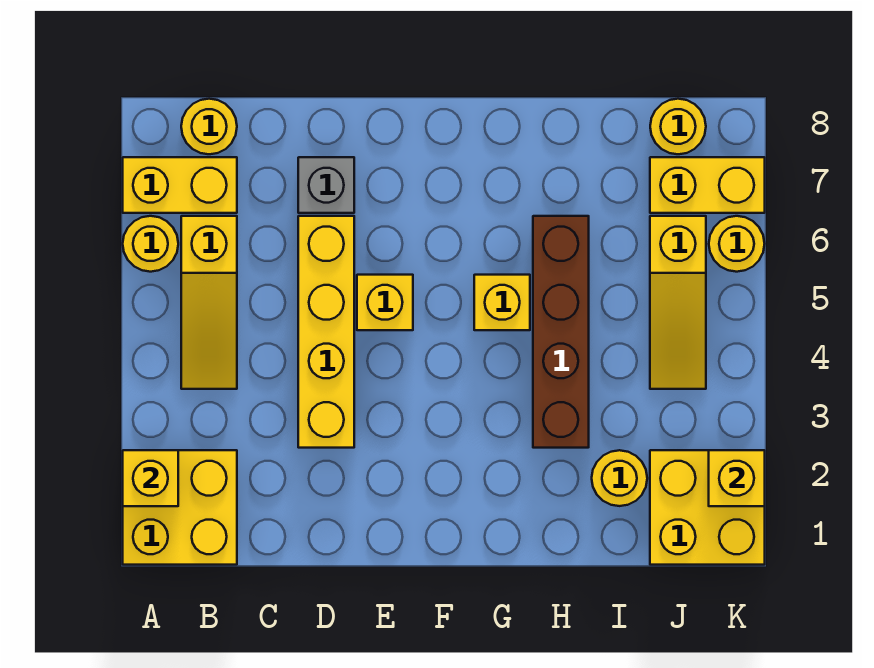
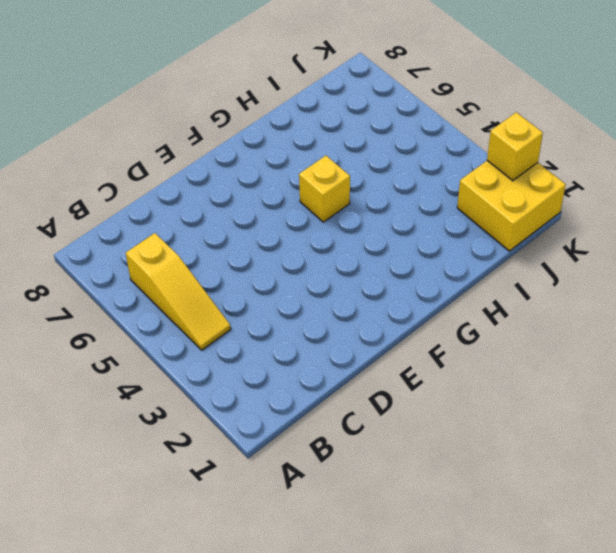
none -> yellow 2x2 brick [123,450,237,565]
none -> yellow 1x1 round brick [123,216,178,272]
none -> yellow 1x2 brick [123,157,237,213]

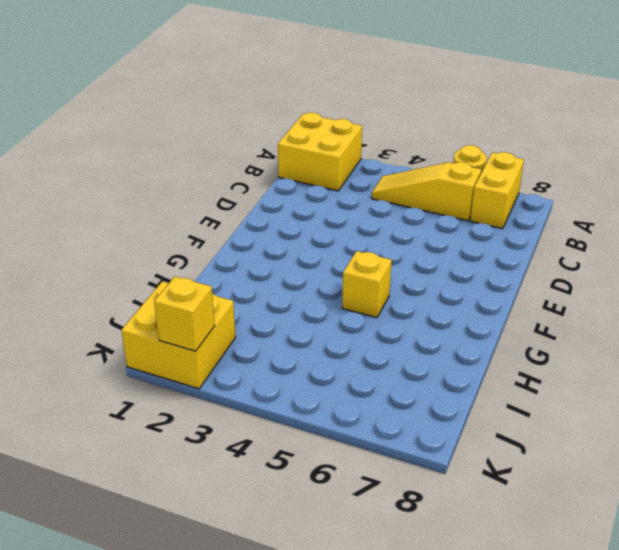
none -> yellow 1x1 round brick [181,99,237,154]
none -> yellow 1x4 brick [298,216,354,448]
none -> grey 1x1 brick [298,157,354,213]

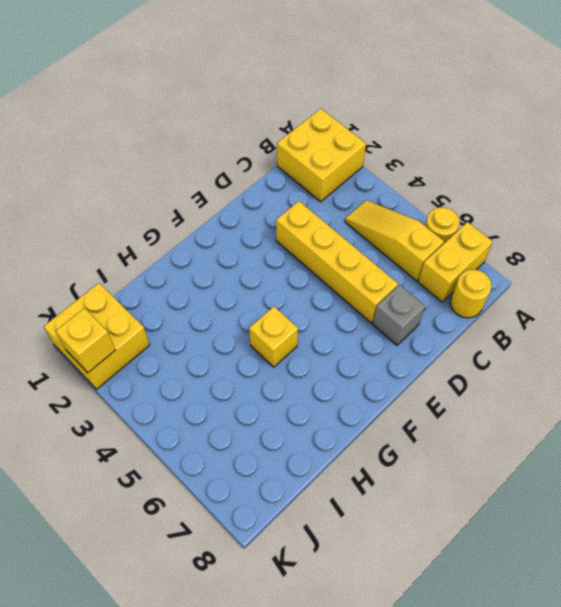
none -> yellow 1x1 brick [357,275,413,330]
none -> brown 1x4 brick [533,216,589,448]
none -> yellow 1x1 round brick [592,450,647,506]

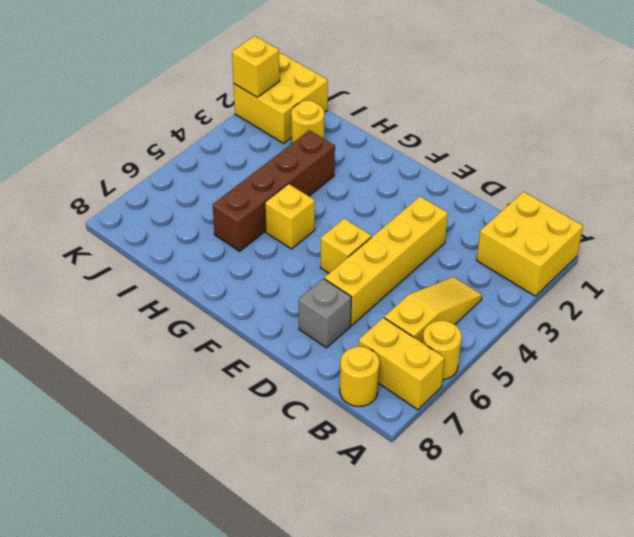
none -> yellow 1x3 slope [650,216,706,389]
none -> yellow 1x2 brick [650,157,765,213]
none -> yellow 1x1 round brick [650,99,706,154]

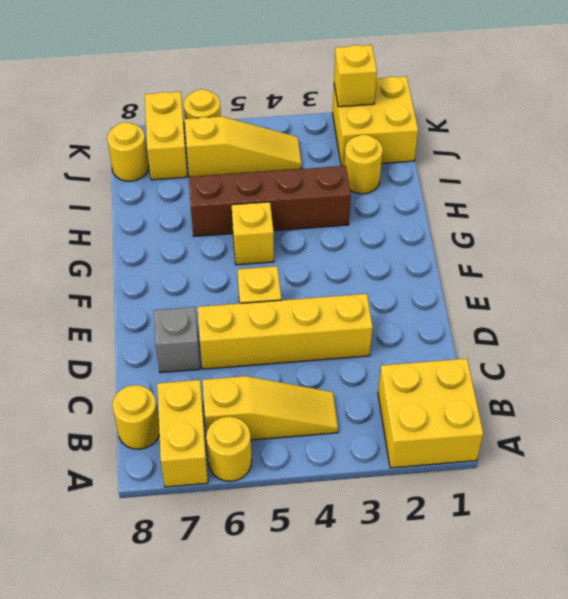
none -> yellow 1x1 brick [123,450,178,506]

